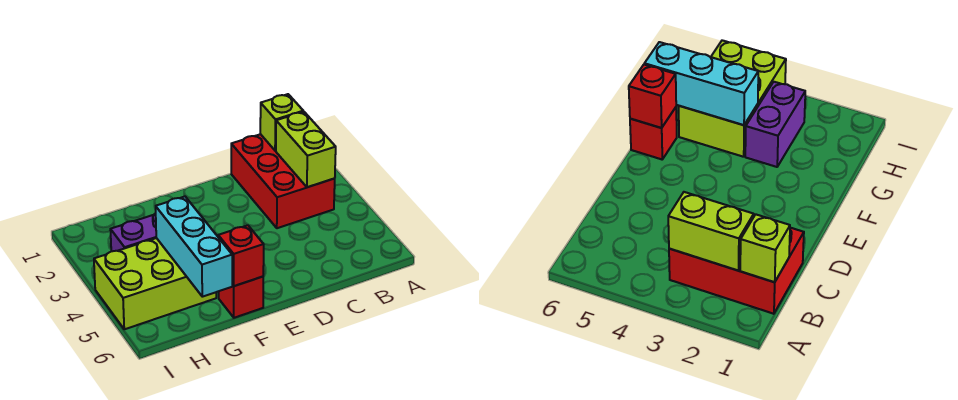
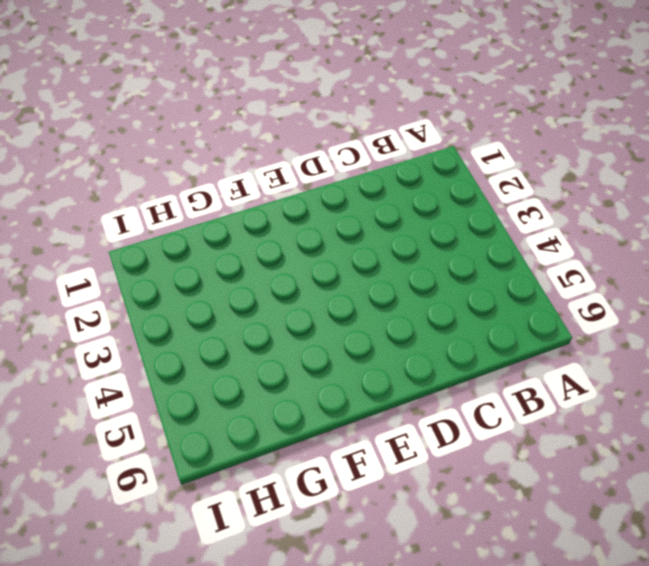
none -> red 2x3 brick [231,134,335,228]
none -> red 1x1 brick [219,277,263,318]

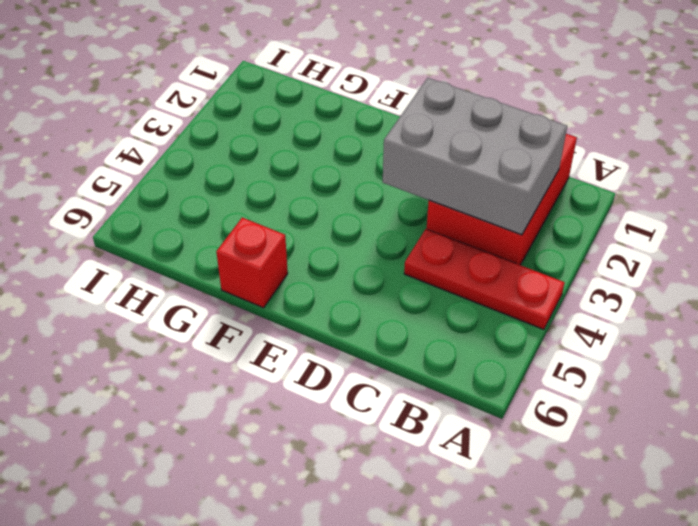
red 1x3 plate [404,229,565,330] -> none
grey 2x3 brick [383,78,567,235] -> lime 1x2 brick [276,112,336,187]
none -> purple 1x2 brick [110,213,156,251]
none -> lime 2x3 brick [94,238,216,329]

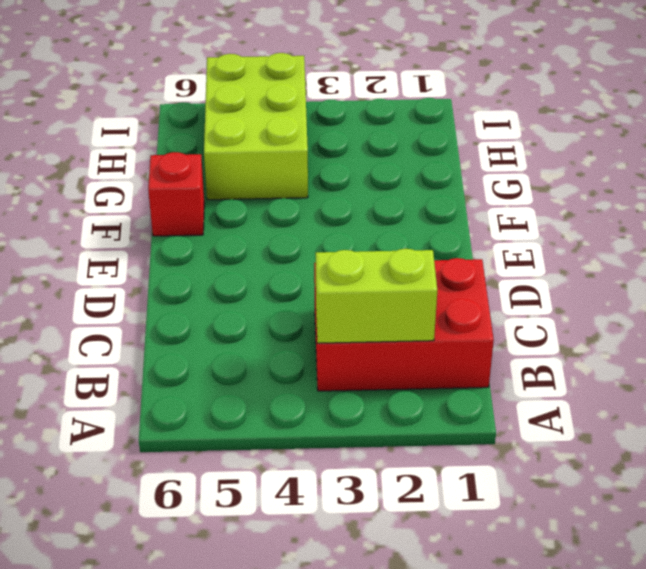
none -> purple 1x2 brick [110,213,156,251]
none -> lime 1x1 brick [260,94,303,151]

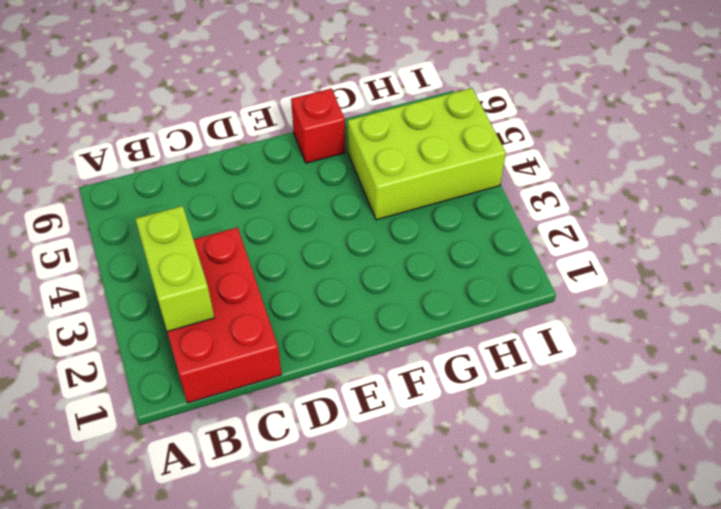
none -> purple 1x2 brick [110,213,156,251]
none -> lime 1x1 brick [260,94,303,151]

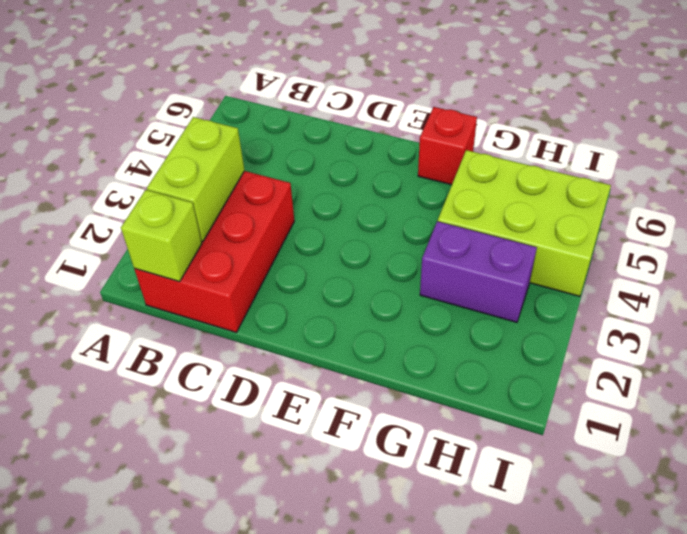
none -> red 1x1 brick [218,225,264,286]
none -> cyan 1x3 brick [156,197,232,297]

